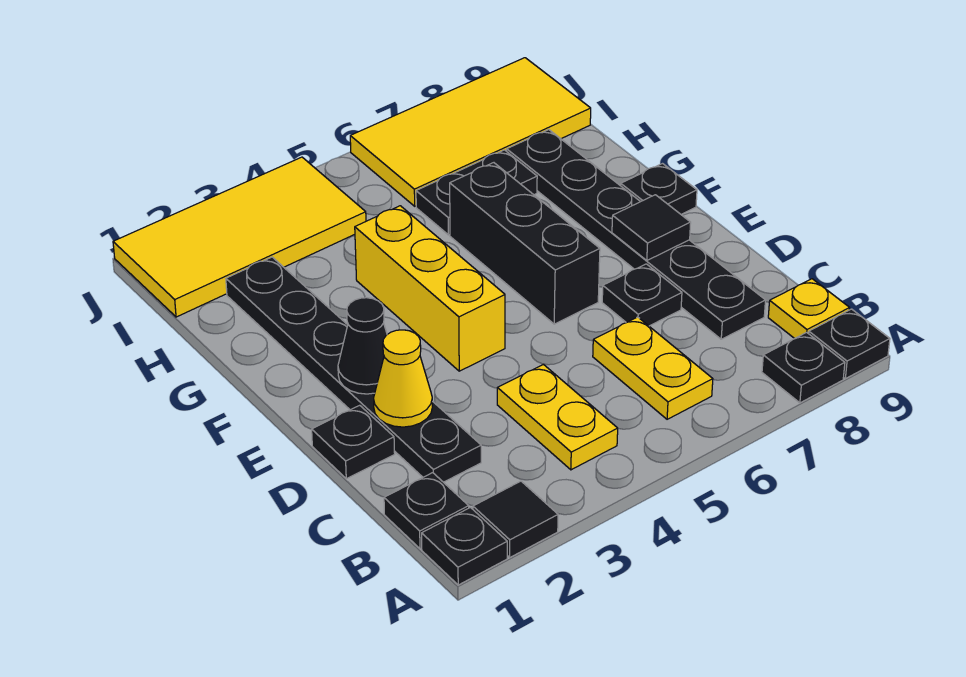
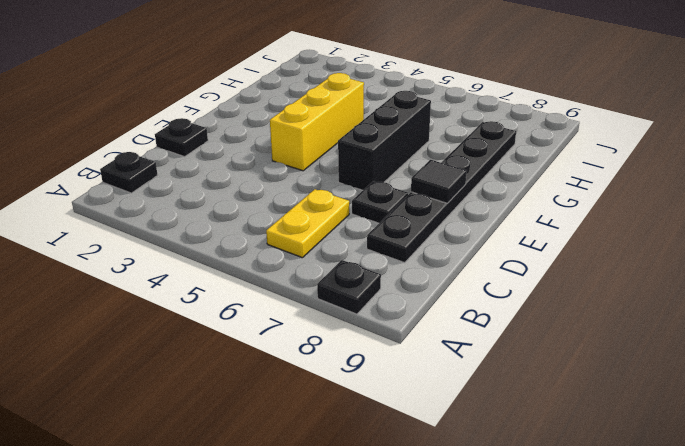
none -> black 1x1 plate [422,508,507,585]
none -> black 1x1 tile [473,481,558,557]
none -> black 1x1 plate [809,309,890,379]

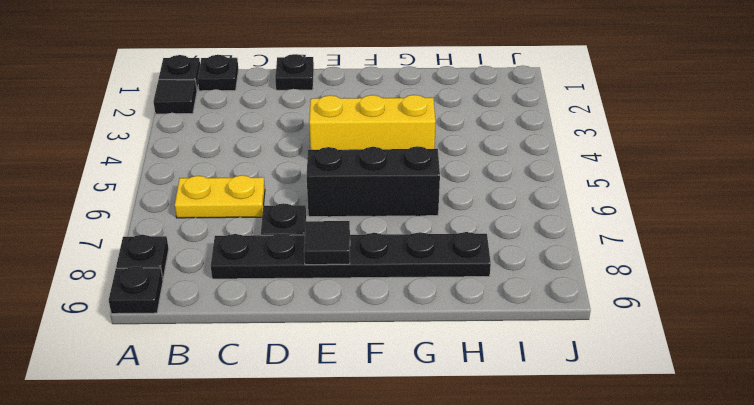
none -> yellow 1x2 plate [497,364,618,470]
none -> yellow 1x1 plate [768,279,850,339]
none -> black 1x6 plate [226,257,481,482]

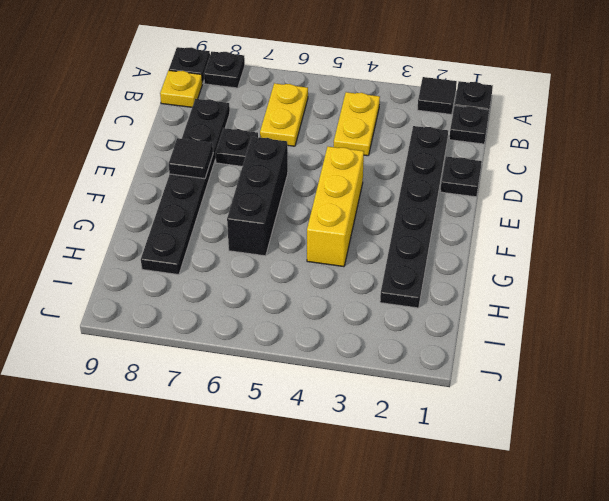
none -> black 1x1 plate [621,164,697,214]
none -> black 1x2 plate [416,150,537,235]
none -> yellow 2x4 tile [113,157,366,317]

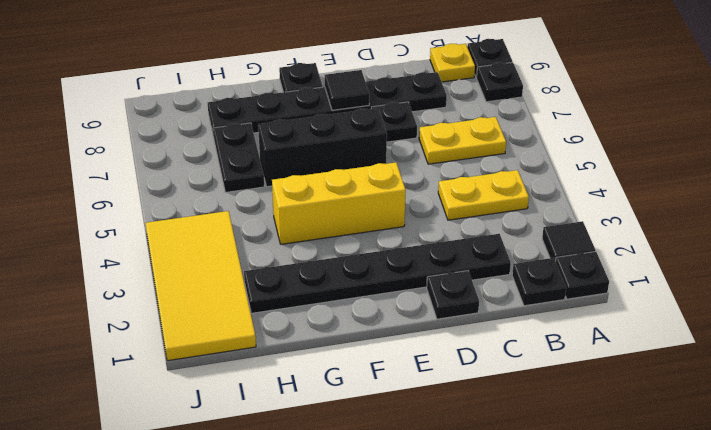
none -> yellow 2x4 tile [350,58,591,206]
none -> yellow 1x1 cone [374,330,432,427]
none -> black 1x1 cone [338,298,387,394]

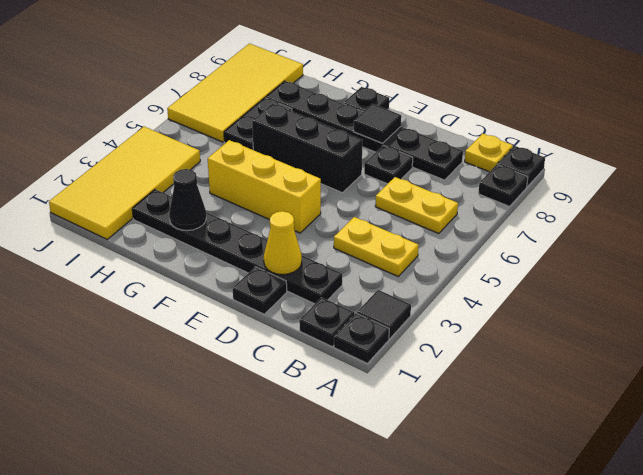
black 1x1 cone [169,169,206,231] -> black 1x1 cone moved to [338,298,387,394]

